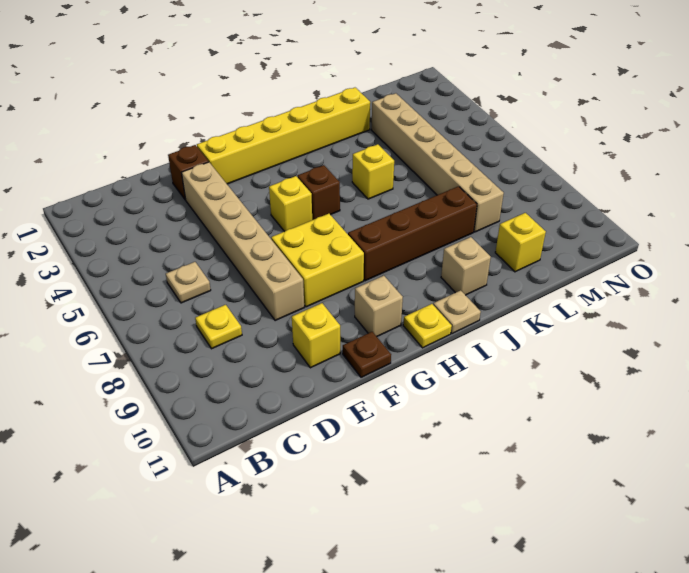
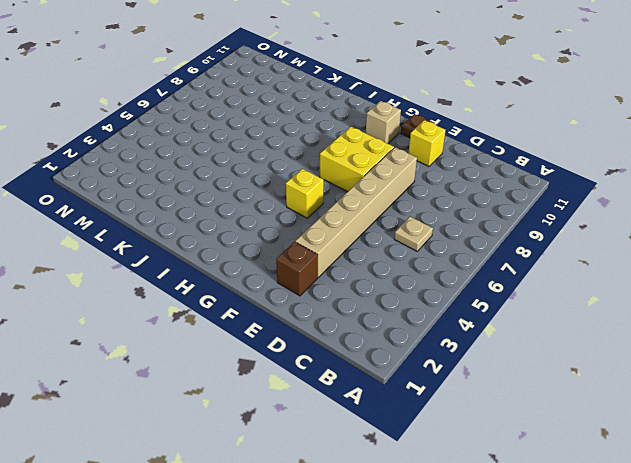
none -> yellow 1x1 plate [195,305,242,349]
none -> yellow 1x6 brick [197,88,370,184]
none -> brown 1x1 brick [298,165,340,220]

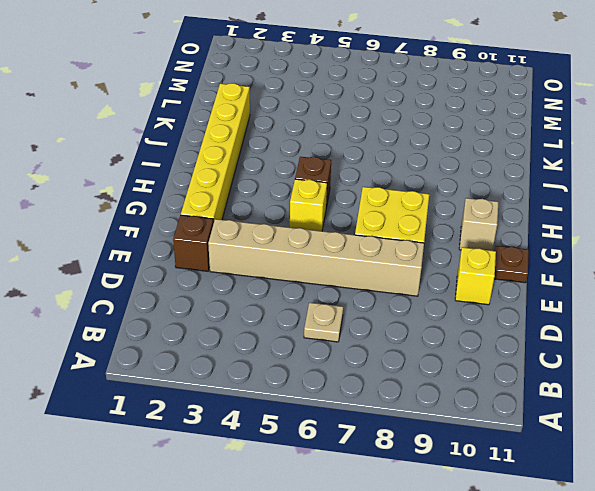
none -> yellow 1x1 plate [195,305,242,349]
none -> brown 1x4 brick [348,186,477,281]
none -> yellow 1x1 plate [403,304,452,348]

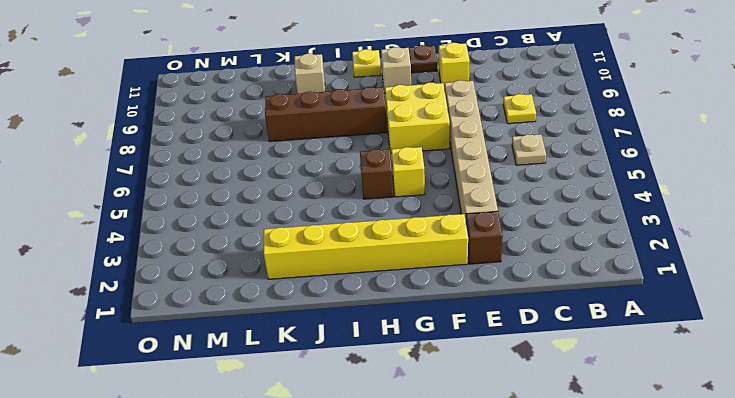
none -> tan 1x1 plate [433,290,481,334]
none -> yellow 1x1 brick [352,144,394,199]
none -> tan 1x6 brick [371,93,504,232]

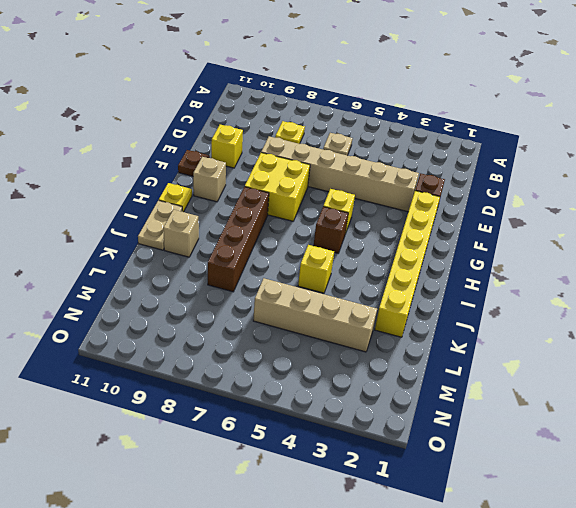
tan 1x2 plate [138,200,182,250] -> tan 1x1 plate [433,290,481,334]
tan 1x4 brick [253,278,377,352] -> tan 1x6 brick [371,93,504,232]
none -> yellow 1x1 brick [495,213,546,272]

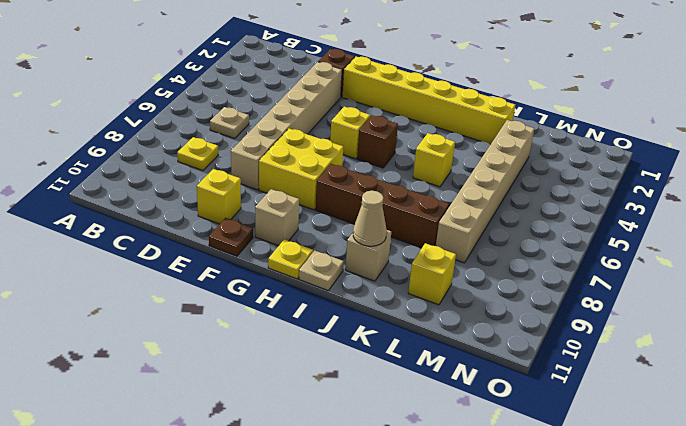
tan 1x1 cone [353,191,387,246] -> none

